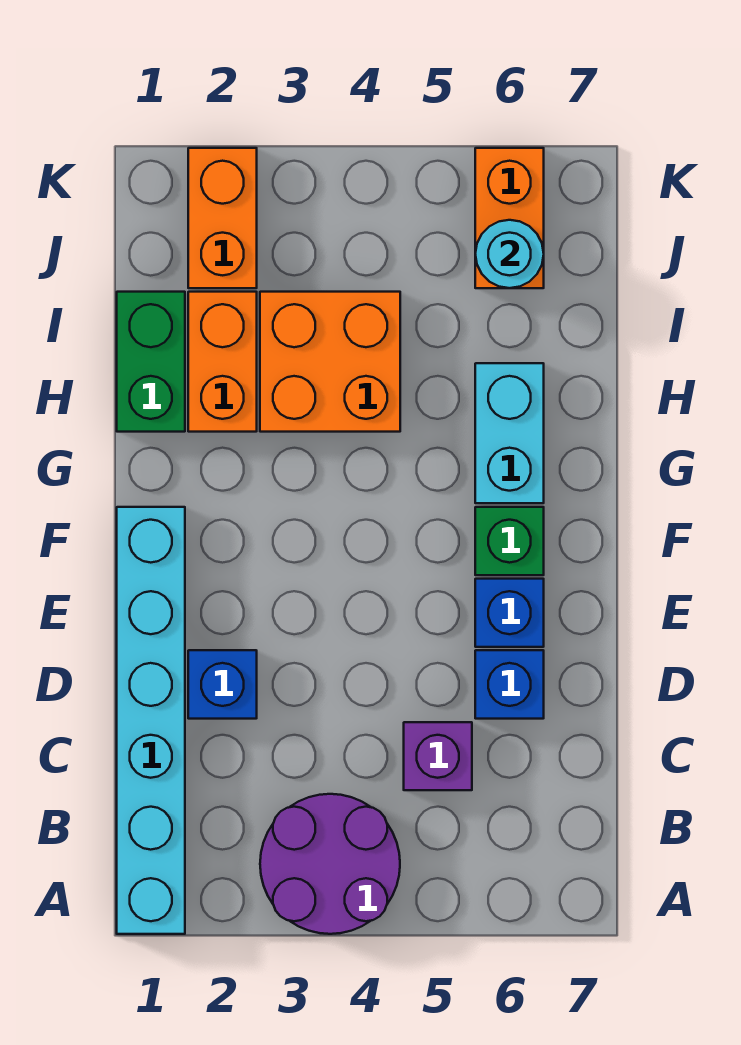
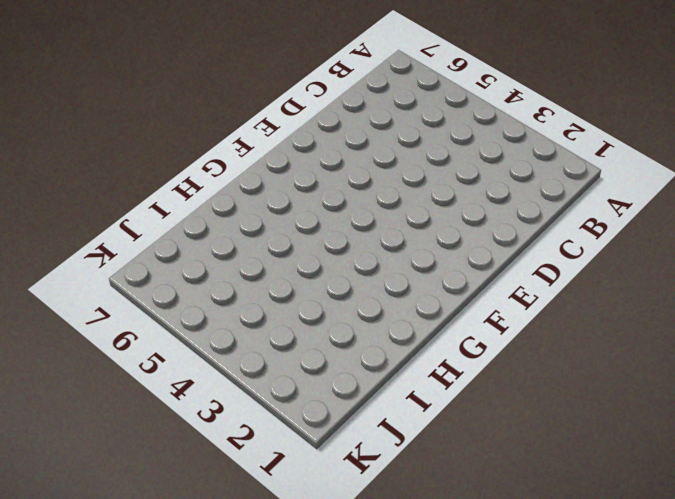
none -> cyan 1x6 brick [117,507,185,934]
none -> purple 2x2 round brick [260,794,400,934]
none -> purple 1x1 brick [404,722,472,790]

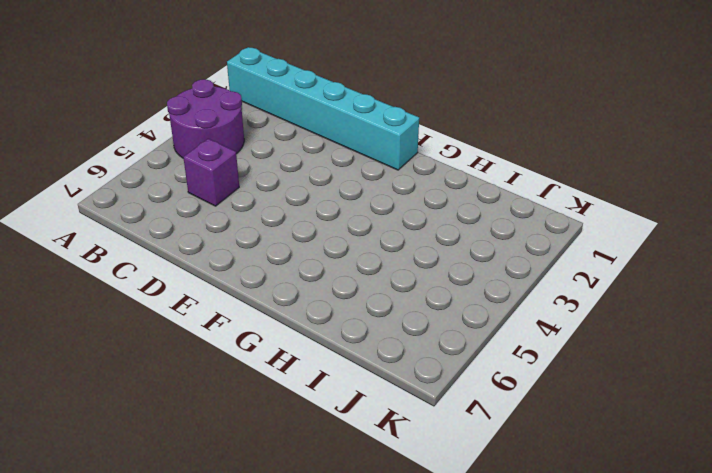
none -> blue 1x1 brick [188,650,257,719]
none -> blue 1x1 brick [475,650,544,719]
none -> blue 1x1 brick [475,579,544,647]

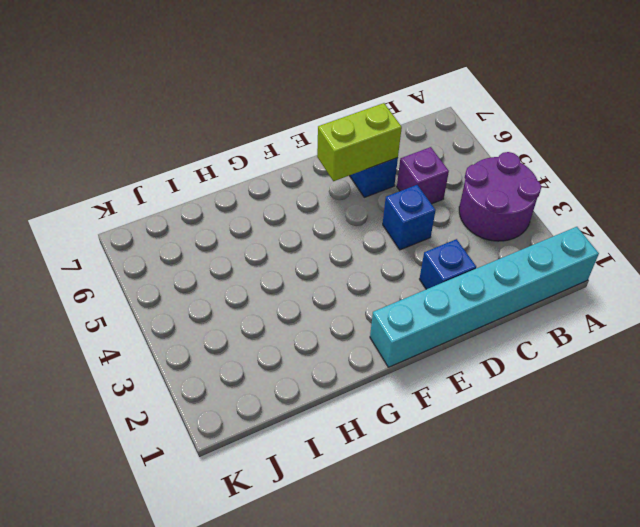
blue 1x1 brick [383,185,436,250] -> blue 1x1 brick moved to [475,579,544,647]
lime 1x2 brick [317,103,402,181] -> none
none -> green 1x1 brick [475,507,544,575]
none -> cyan 1x2 brick [475,363,544,503]
none -> green 1x2 brick [117,292,185,432]

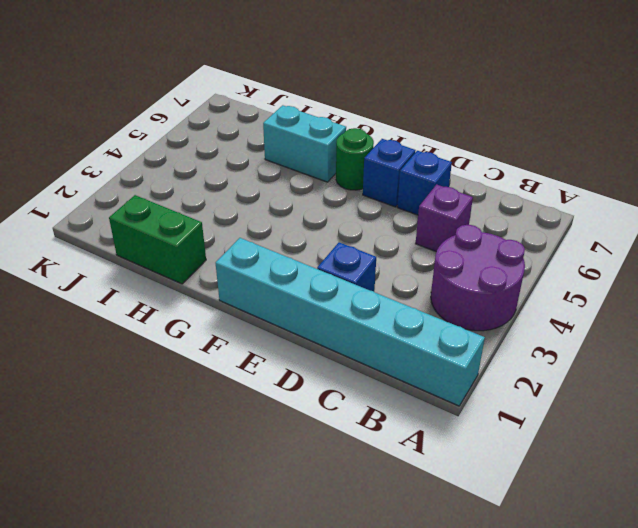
green 1x1 round brick [336,128,374,190] -> green 1x1 brick [475,507,544,575]
none -> orange 1x2 brick [188,292,257,432]
none -> orange 2x2 brick [260,292,400,432]
none -> orange 1x2 brick [188,148,257,288]

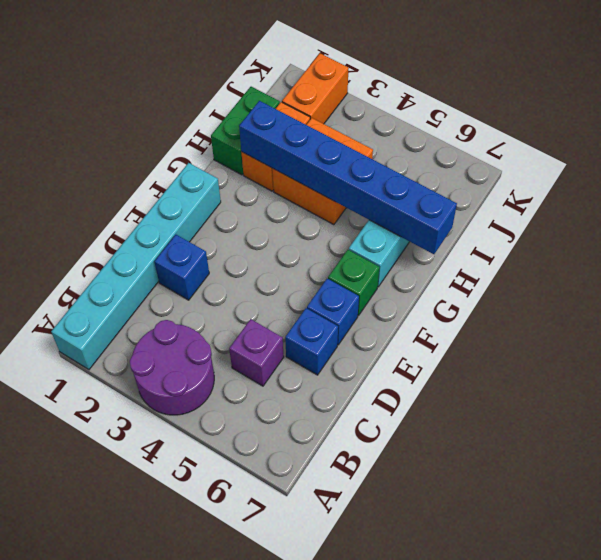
blue 1x6 brick [239,101,457,254] -> none
none -> orange 1x2 brick [475,148,544,288]
none -> cyan 1x1 round brick [475,220,544,288]

